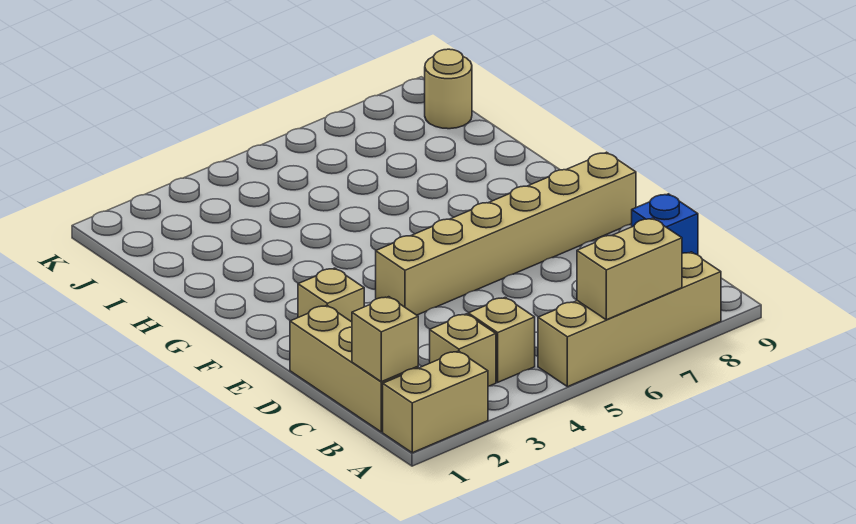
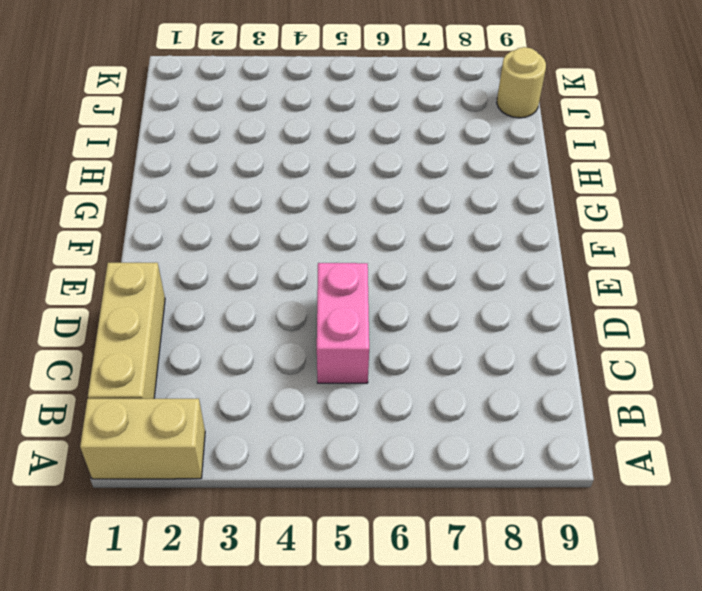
pink 1x2 brick [317,263,369,383] -> none
none -> tan 1x4 brick [538,252,721,387]
none -> tan 1x1 brick [430,314,496,386]

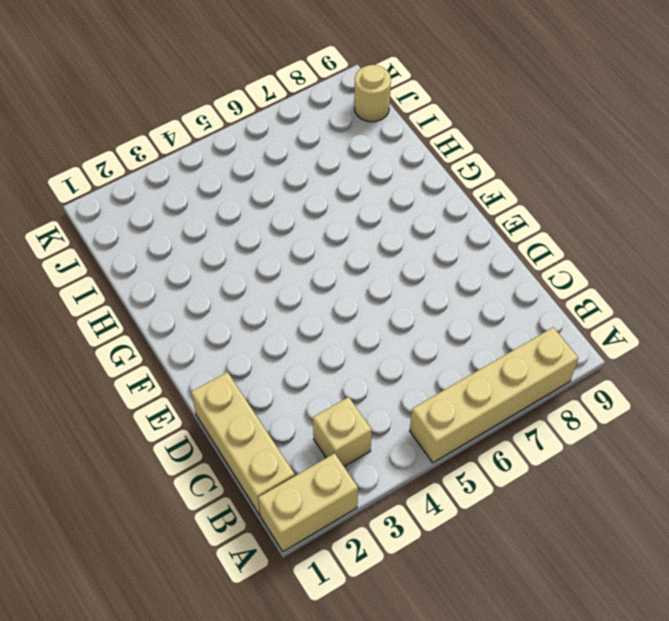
none -> tan 1x1 brick [468,297,535,382]
none -> blue 1x1 brick [632,194,698,255]

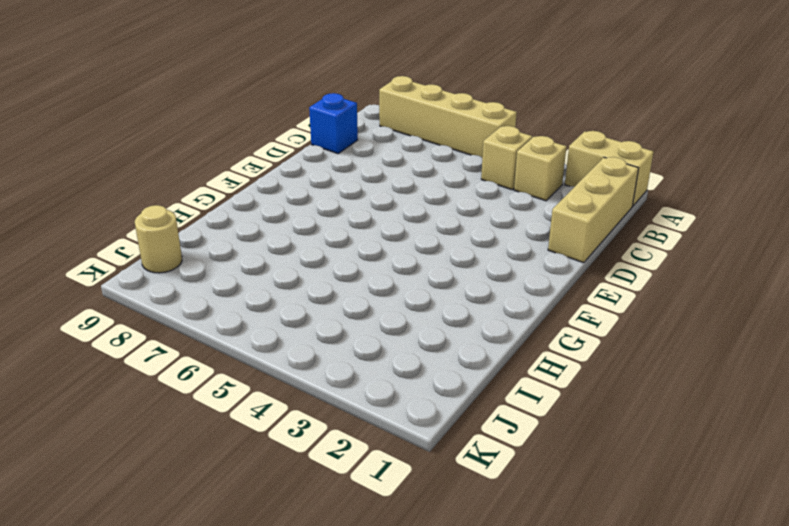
none -> tan 1x1 brick [298,268,364,322]
none -> tan 1x6 brick [376,152,636,315]

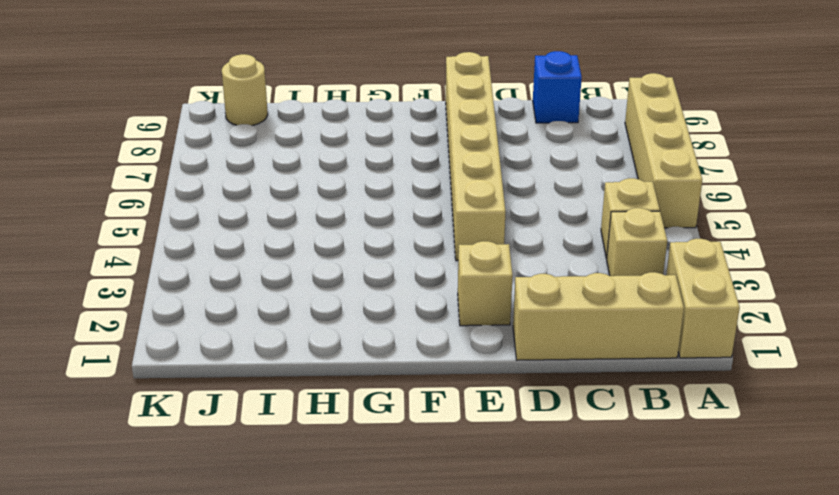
none -> tan 1x2 brick [577,218,682,320]
none -> tan 1x1 brick [352,297,418,382]

